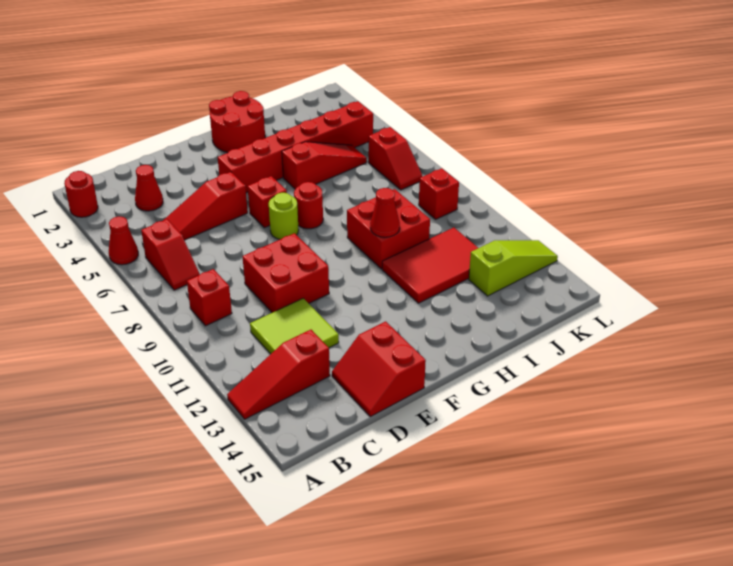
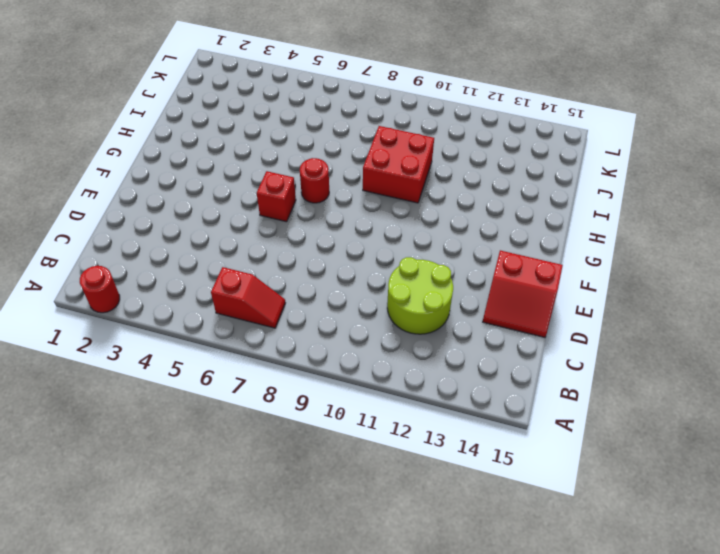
lime 2x2 round brick [387,257,453,334] -> lime 2x2 tile [250,298,339,354]
none -> red 1x1 cone [109,217,138,265]
none -> red 1x3 slope [227,330,330,419]
none -> red 1x1 brick [187,269,232,326]

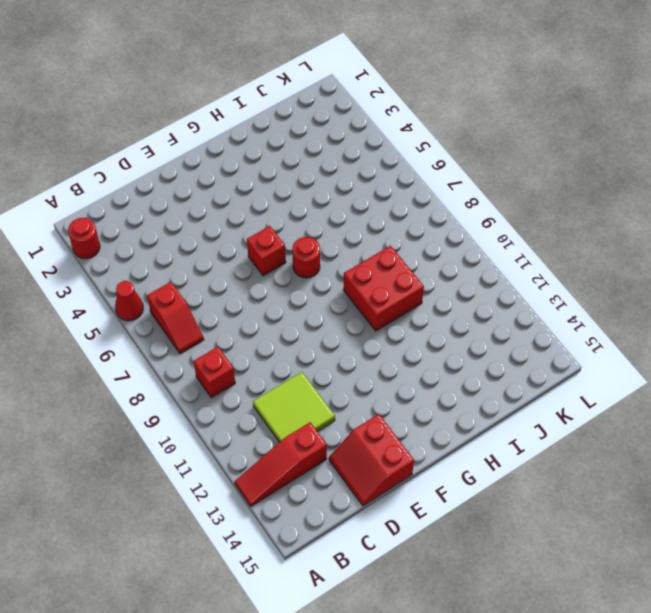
none -> red 1x1 cone [135,165,163,211]
none -> red 1x3 slope [163,172,248,240]
none -> red 2x2 brick [242,233,329,313]

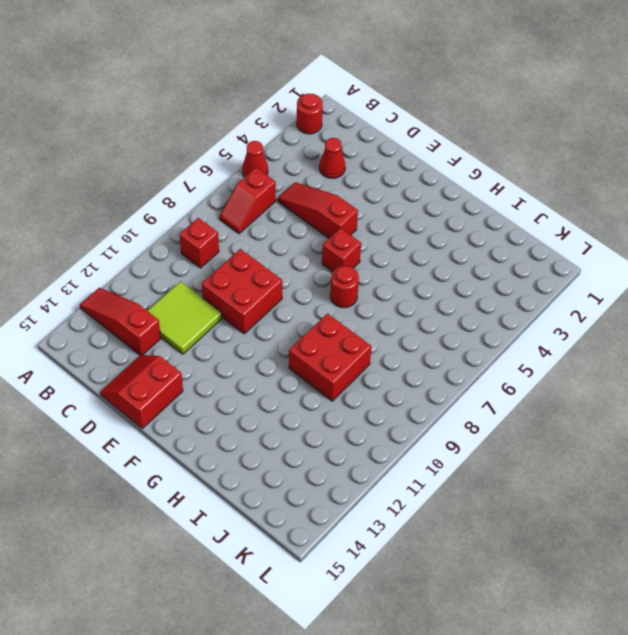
none -> red 1x6 brick [218,101,373,193]
none -> lime 1x1 round brick [269,193,299,239]
none -> red 2x2 round brick [209,91,265,153]

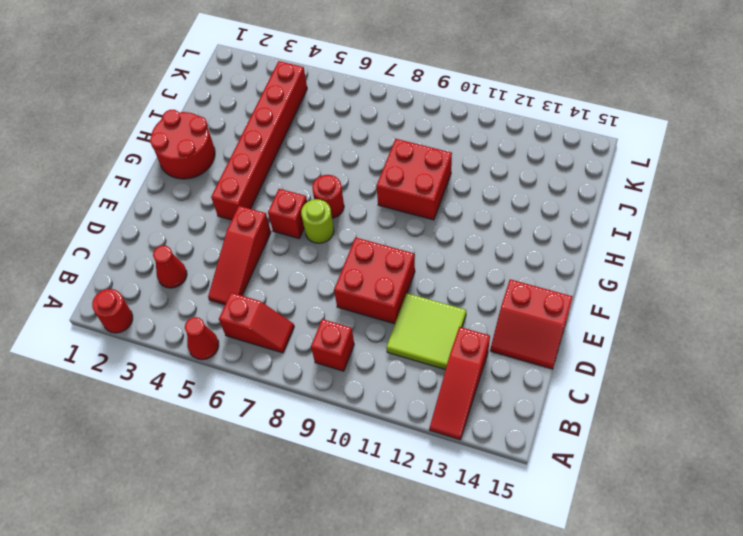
none -> red 1x3 slope [282,142,367,189]
none -> red 2x3 tile [382,228,478,303]
none -> lime 1x3 slope [469,240,558,296]

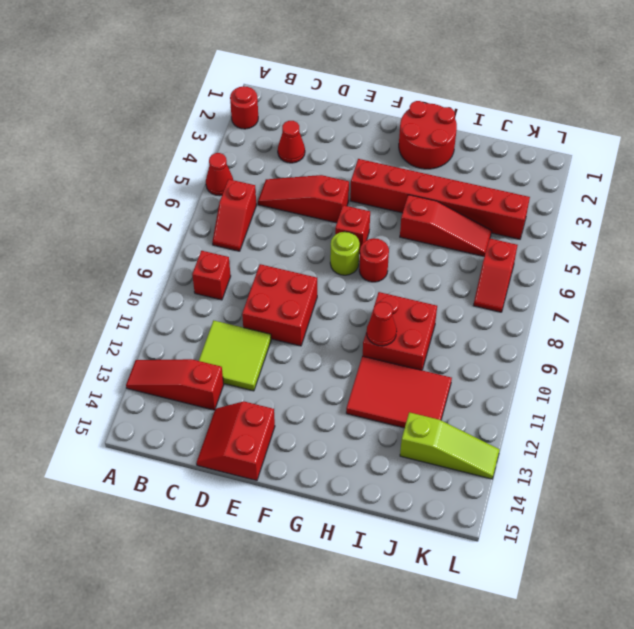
none -> red 1x1 brick [419,168,459,219]

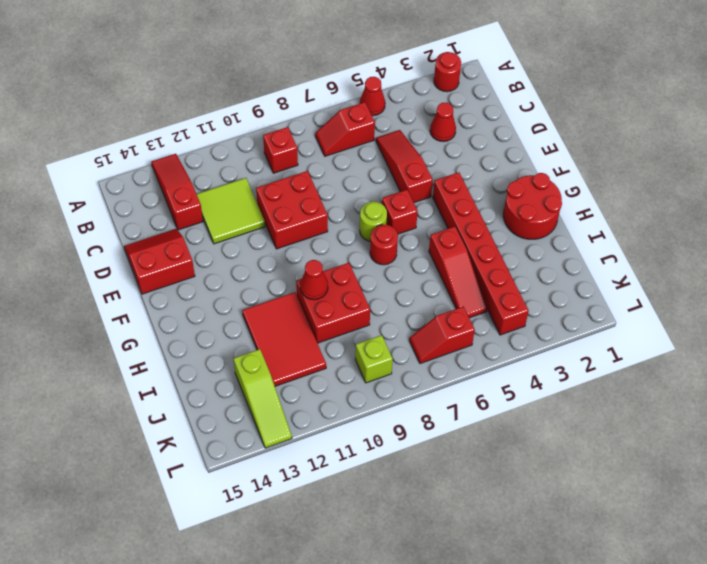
lime 1x1 brick [355,335,393,383] -> red 1x1 brick [419,168,459,219]

